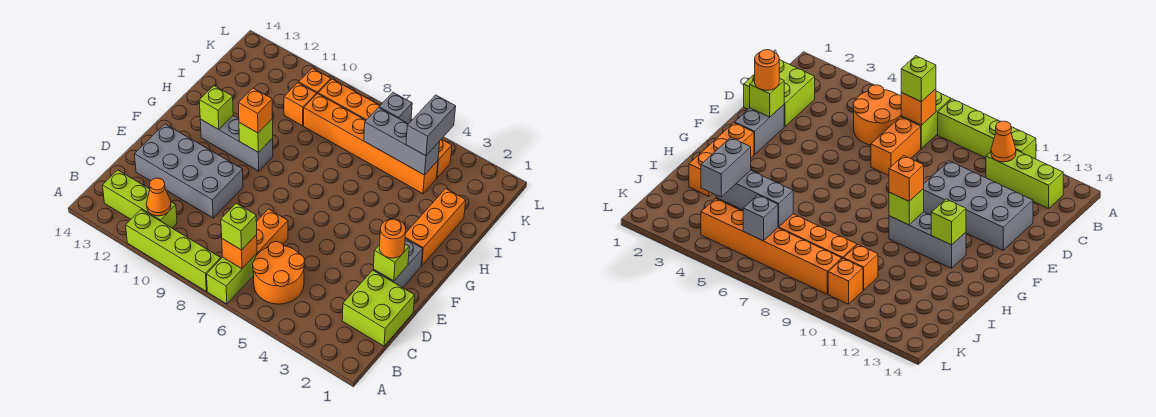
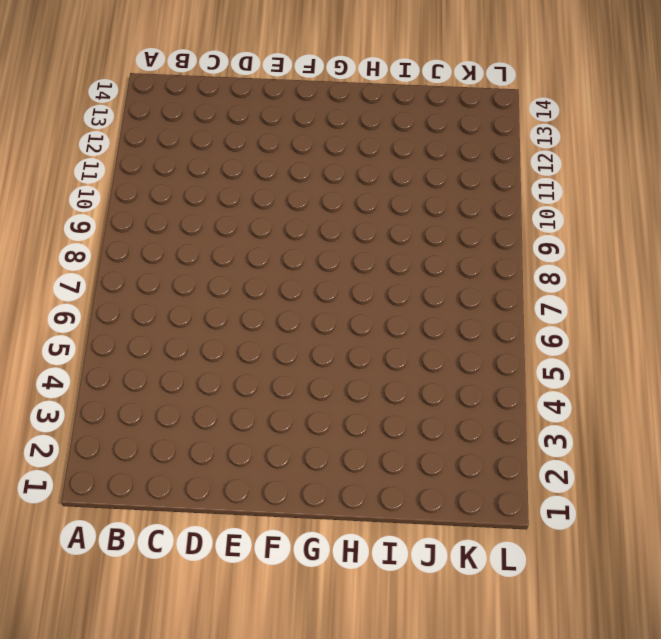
none -> lime 1x2 brick [207,254,257,304]
none -> lime 1x4 brick [126,210,221,291]
none -> orange 2x2 round brick [253,242,305,304]

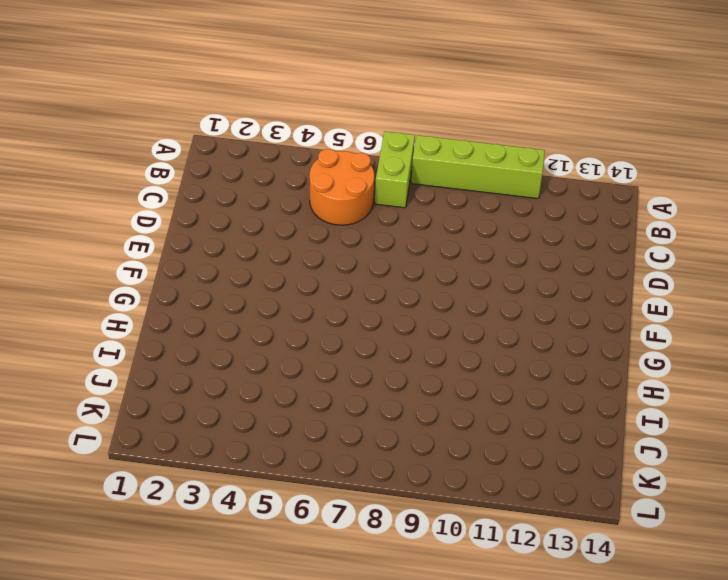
none -> lime 1x3 brick [103,170,177,228]
none -> lime 2x2 brick [342,270,415,346]
none -> orange 1x2 brick [256,209,288,255]

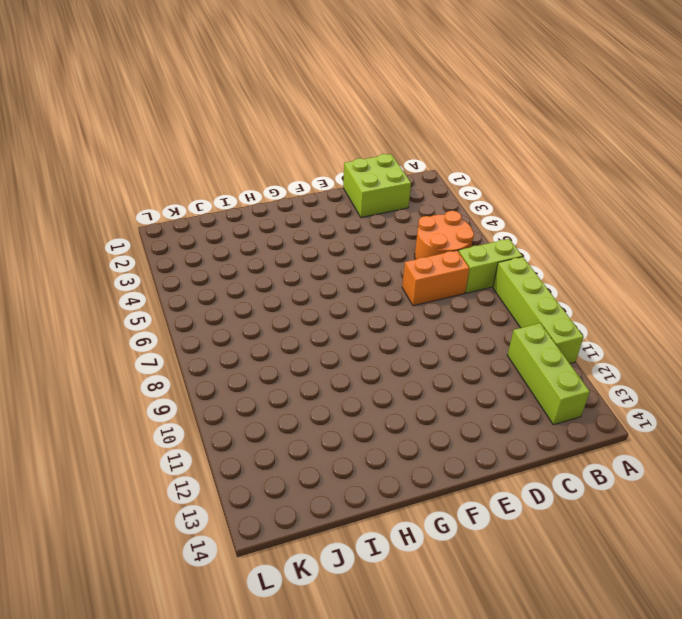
none -> grey 2x4 brick [135,124,243,218]
none -> grey 1x2 brick [373,239,423,288]
none -> orange 1x3 brick [405,189,466,266]

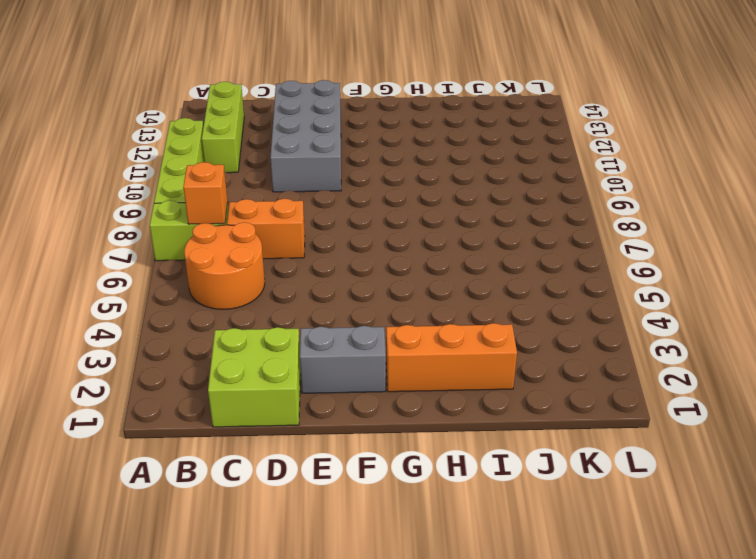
none -> grey 1x3 brick [200,116,273,171]
none -> orange 1x6 brick [304,94,438,194]
none -> orange 1x1 brick [284,83,317,126]

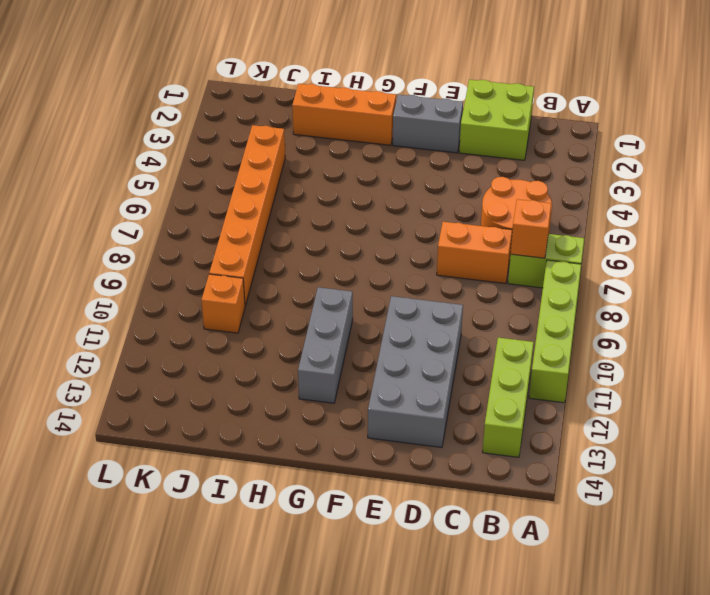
none -> orange 1x6 brick [318,79,452,178]
none -> orange 1x1 brick [299,68,331,94]
none -> orange 1x1 cone [146,178,171,216]

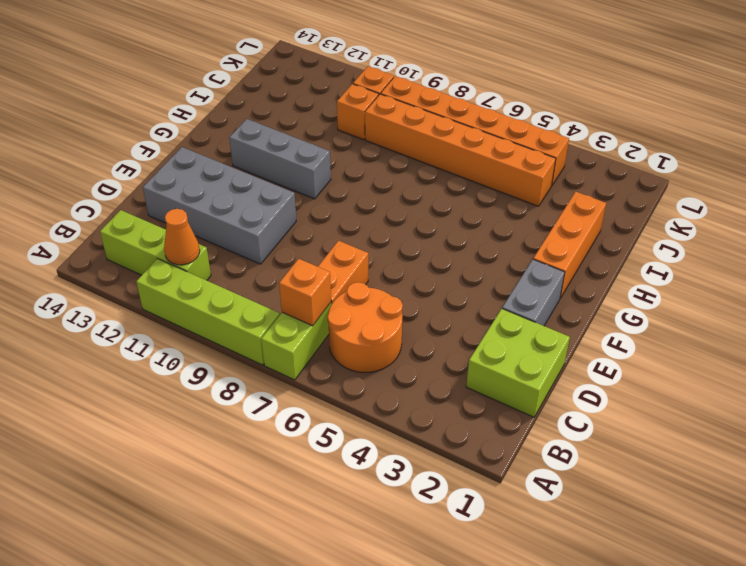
none -> lime 1x1 brick [374,244,409,281]
none -> lime 1x1 brick [239,119,273,152]
none -> lime 1x1 brick [199,86,233,130]

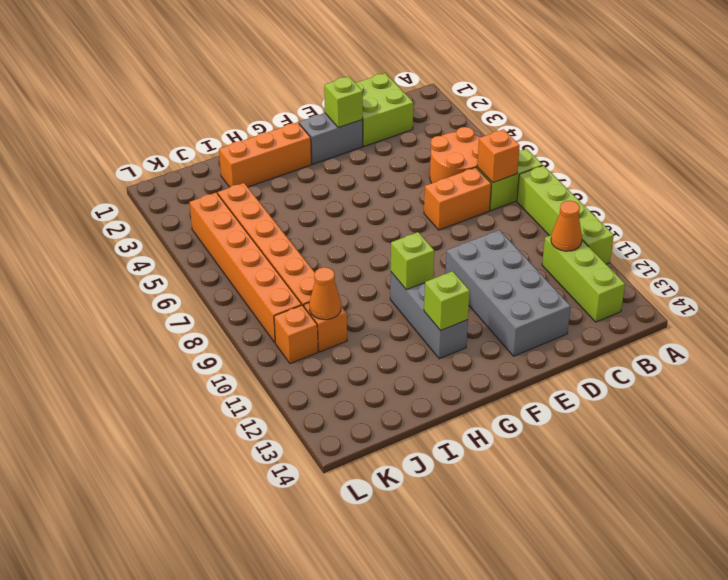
orange 1x1 cone [309,267,341,320] -> none
none -> grey 1x3 brick [364,108,440,175]
none -> grey 1x1 brick [379,93,412,124]
none -> lime 1x1 brick [221,203,257,250]

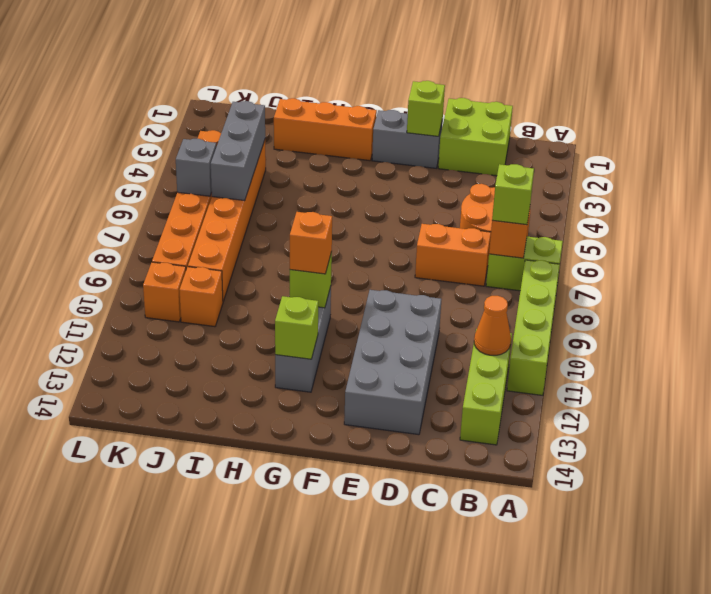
none -> orange 1x1 round brick [379,219,406,258]
none -> grey 1x2 brick [406,95,456,156]

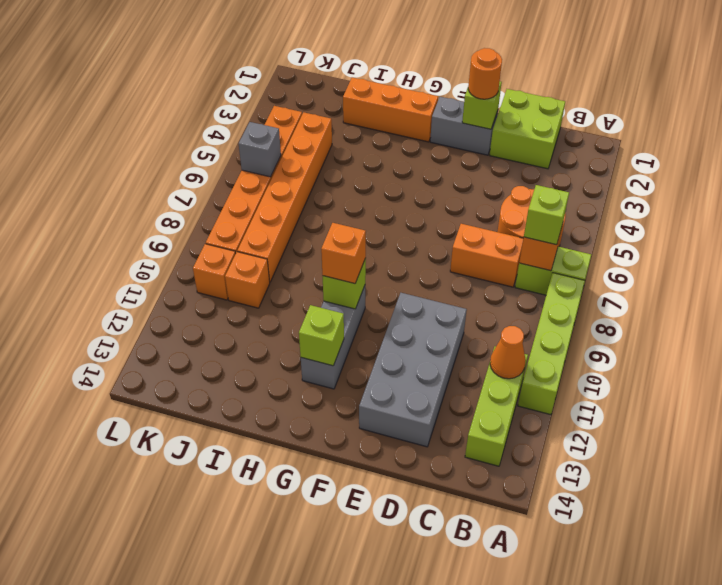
none -> grey 1x3 brick [364,108,440,175]
none -> grey 1x2 brick [406,95,456,156]

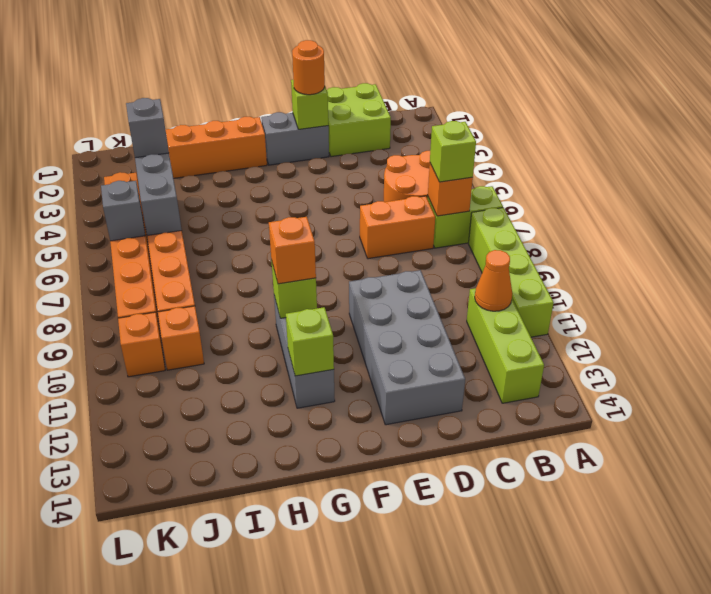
grey 1x1 brick [126,98,169,158] -> grey 1x2 brick [406,95,456,156]

